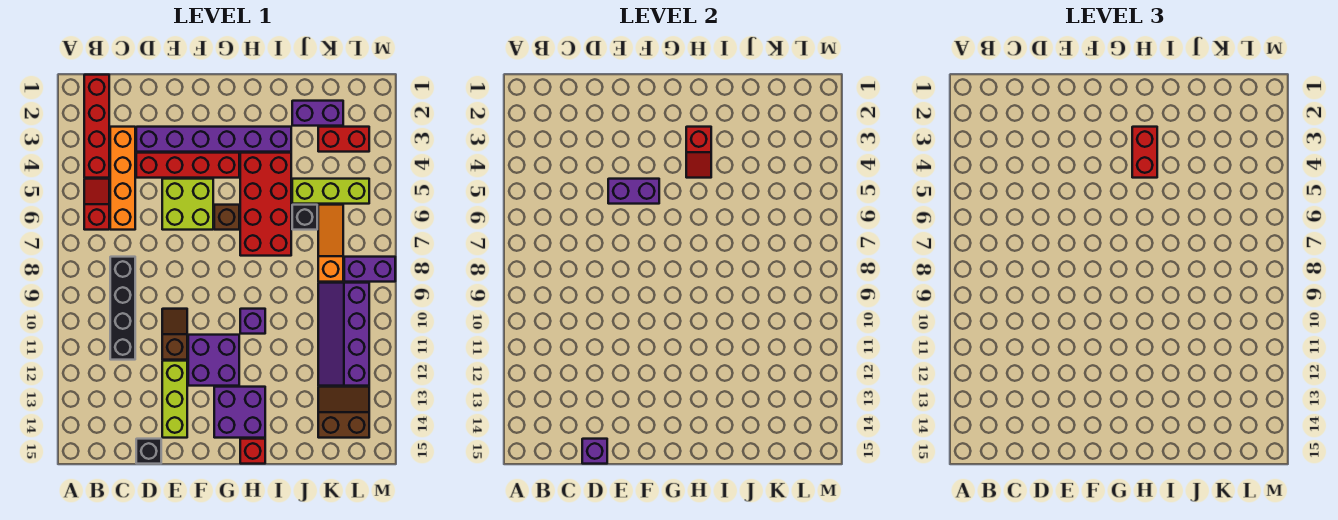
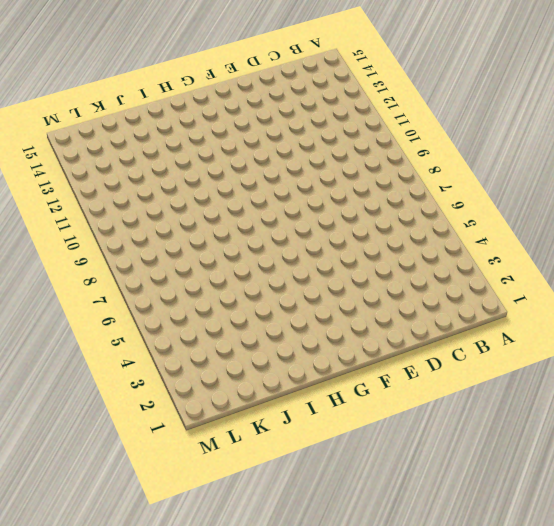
none -> red 1x4 brick [84,75,109,178]
none -> red 1x2 slope [84,179,109,230]
none -> orange 1x4 brick [110,127,135,230]

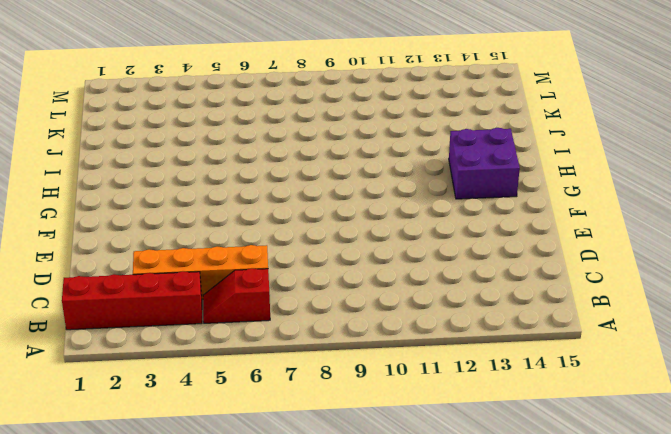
none -> black 1x4 brick [110,257,135,360]
none -> purple 1x6 brick [136,127,291,152]
none -> red 1x4 brick [136,153,239,178]

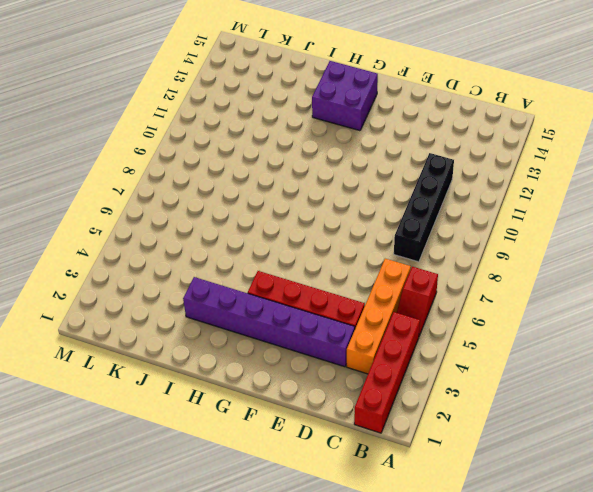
none -> black 1x1 brick [136,439,161,464]
none -> lime 2x2 brick [162,179,213,230]
none -> brown 1x2 slope [162,309,187,360]

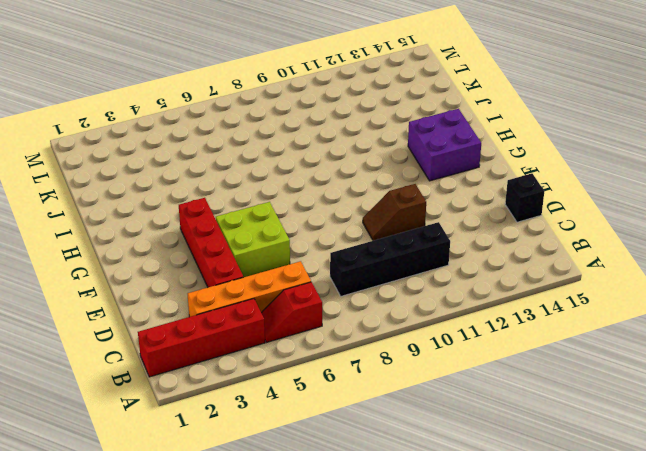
none -> purple 1x6 brick [136,127,291,152]
none -> lime 1x3 brick [162,361,187,438]
none -> purple 2x2 brick [188,335,239,386]

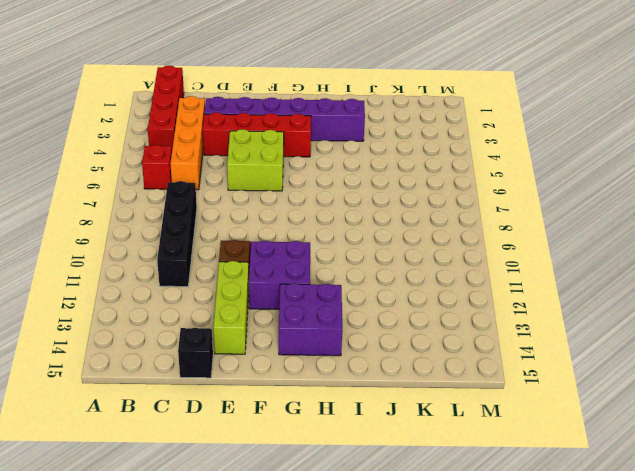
none -> brown 1x1 brick [214,205,239,230]
none -> red 2x4 brick [240,153,291,256]
none -> purple 1x1 brick [240,309,265,334]

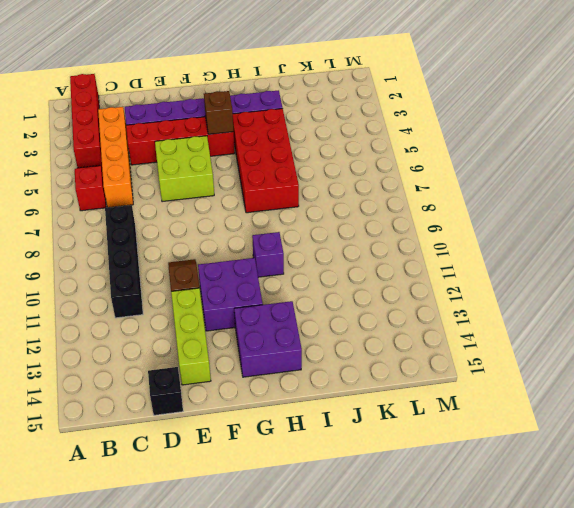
brown 1x1 brick [204,91,234,134] -> brown 1x1 brick moved to [214,205,239,230]
none -> red 1x1 brick [240,439,265,464]
none -> purple 1x2 brick [292,101,343,126]
none -> lime 1x3 brick [292,179,369,204]

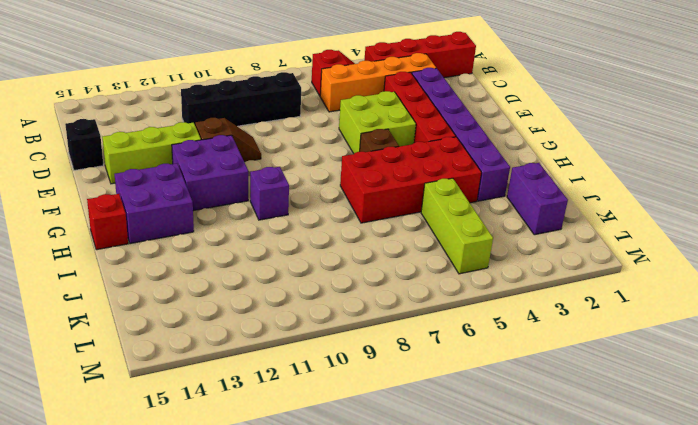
none -> black 1x1 brick [292,205,317,230]
none -> red 1x2 brick [318,127,369,152]
none -> orange 1x3 slope [318,205,343,282]

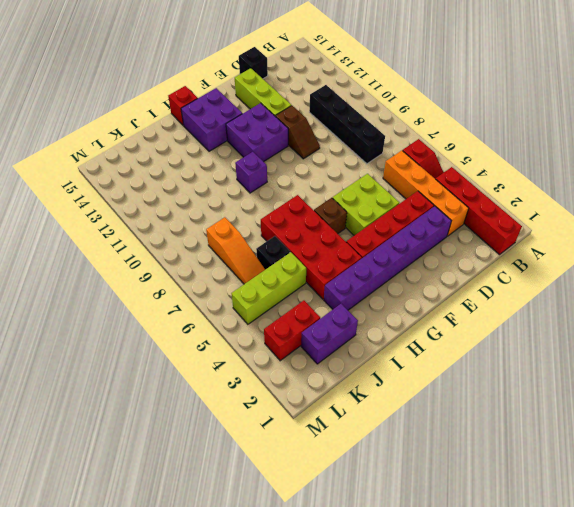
none -> purple 2x4 slope [318,283,369,386]
none -> brown 2x2 slope [318,387,369,438]
none -> purple 1x2 brick [344,257,395,282]

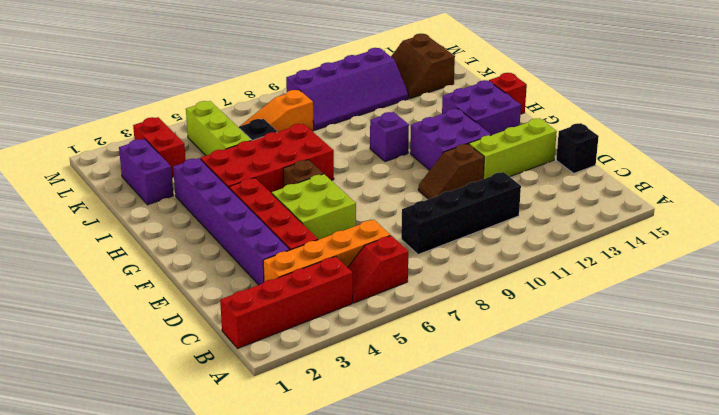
none -> purple 1x2 brick [344,257,395,282]
none -> purple 1x1 brick [582,439,607,464]
none -> purple 1x2 brick [608,179,659,204]

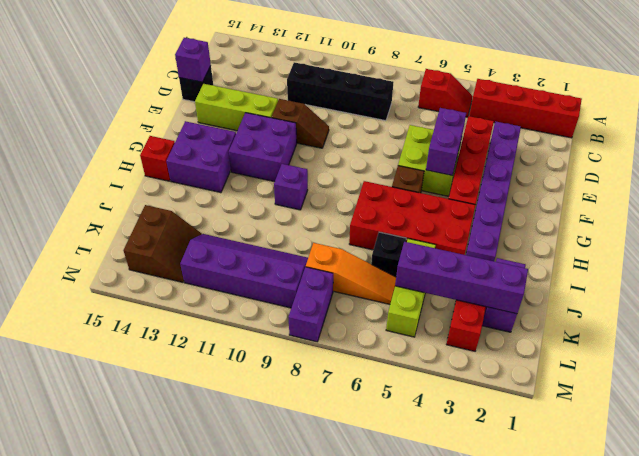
purple 1x4 brick [395,242,528,314] -> none
none -> orange 1x4 brick [110,127,135,230]
none -> red 1x2 slope [686,127,711,178]
none -> red 1x2 brick [1132,127,1157,178]

